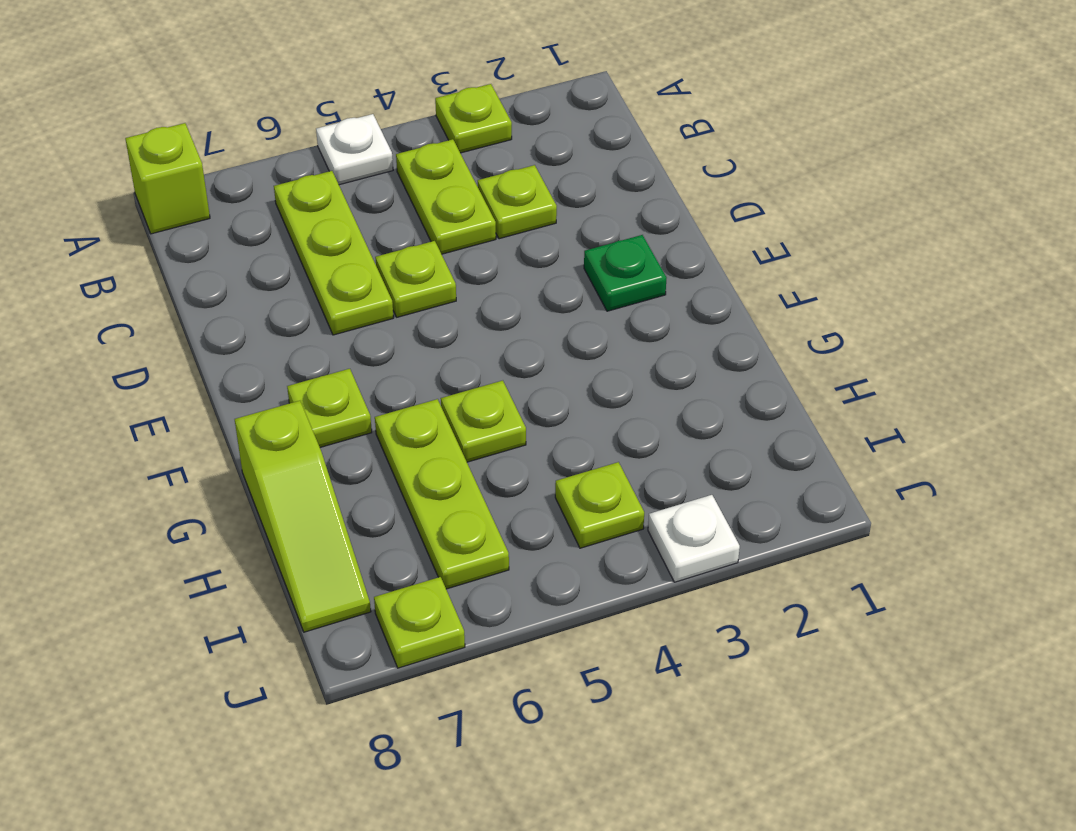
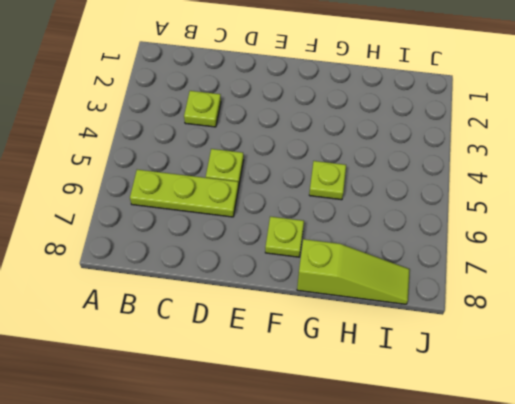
none -> lime 1x1 plate [435,84,512,153]
none -> white 1x1 plate [316,114,393,185]
none -> lime 1x1 brick [125,123,210,234]

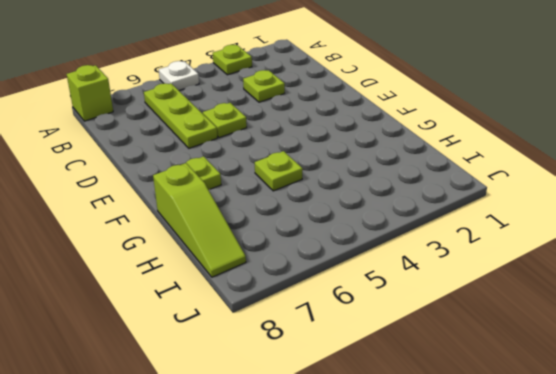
none -> lime 1x2 plate [396,139,496,254]
none -> green 1x1 plate [584,235,666,311]
none -> lime 1x3 plate [375,399,509,589]

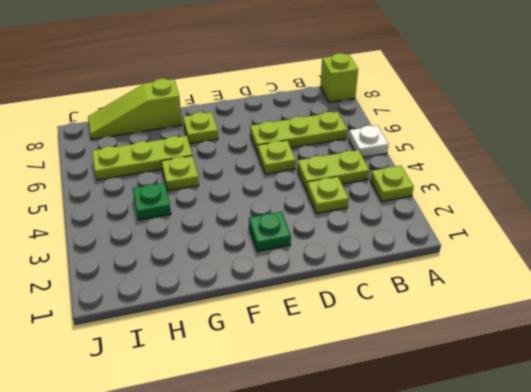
green 1x1 plate [133,183,171,220] -> none
none -> lime 1x1 plate [555,462,644,548]
none -> white 1x1 plate [648,495,740,582]
none -> lime 1x1 plate [374,577,465,668]

